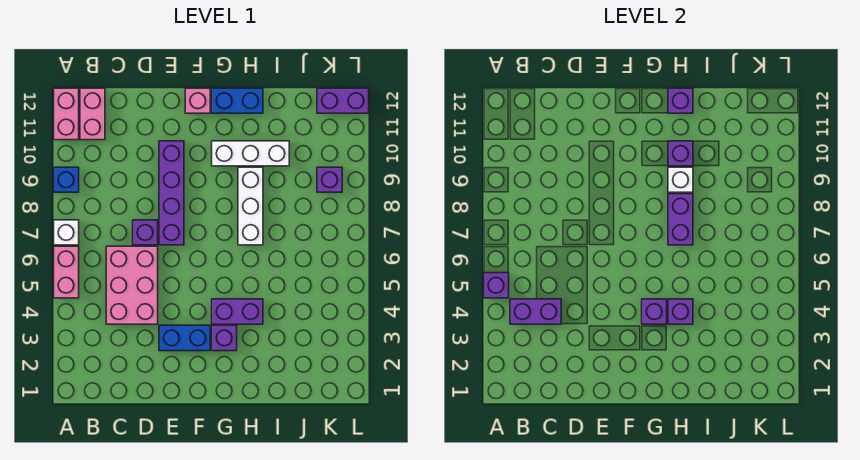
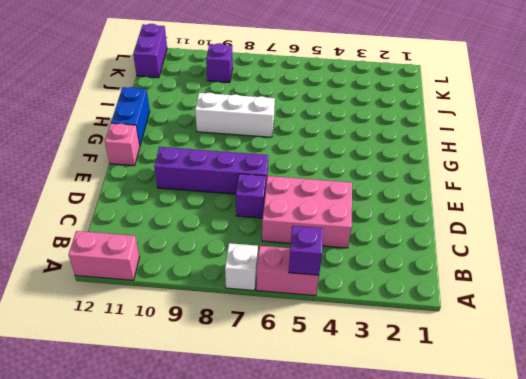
none -> blue 1x1 brick [54,167,79,192]
none -> pink 1x2 brick [80,88,105,140]
none -> blue 1x2 brick [159,325,210,351]

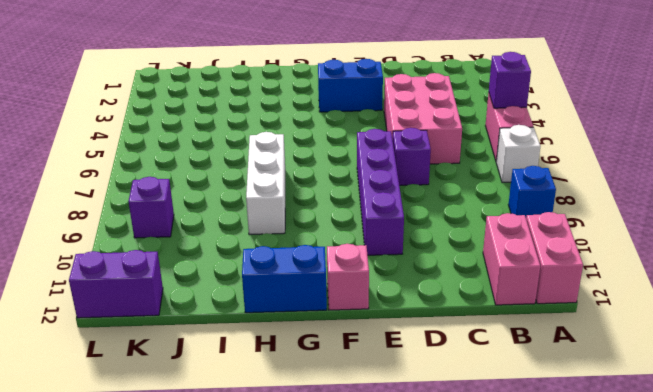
none -> purple 1x1 brick [212,325,237,351]
none -> purple 1x2 brick [212,299,263,324]
none -> white 1x3 brick [212,141,289,166]

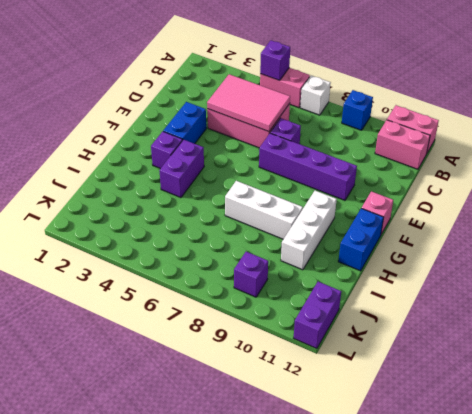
pink 2x3 tile [207,74,290,132] -> purple 1x2 brick [510,299,561,324]
none -> purple 1x1 brick [642,299,667,324]
none -> purple 1x1 brick [668,299,693,324]
none -> purple 1x2 brick [668,194,693,245]

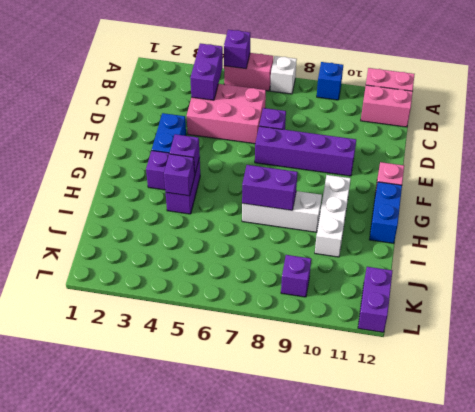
none -> white 1x1 brick [668,167,693,192]
none -> purple 1x1 brick [668,141,693,166]
none -> purple 1x1 brick [668,88,693,113]

